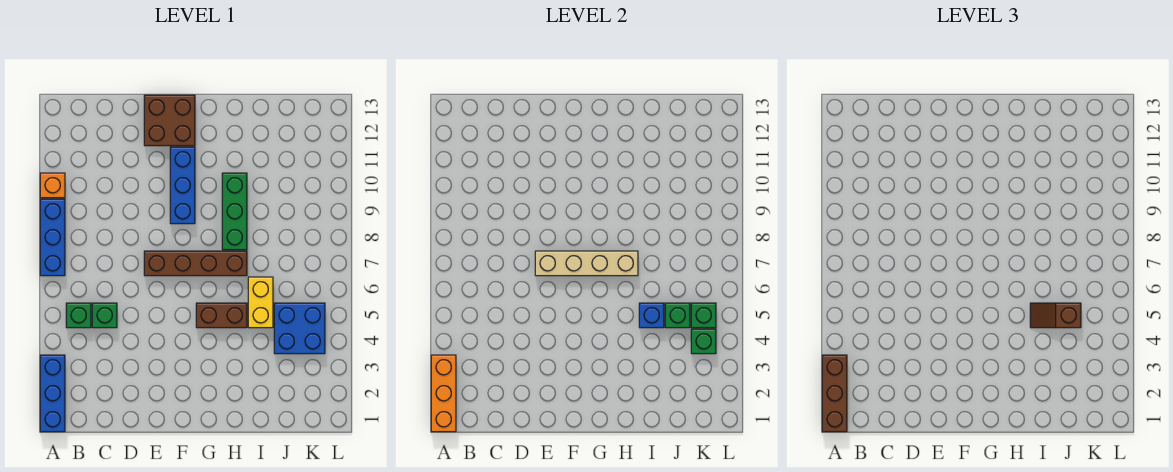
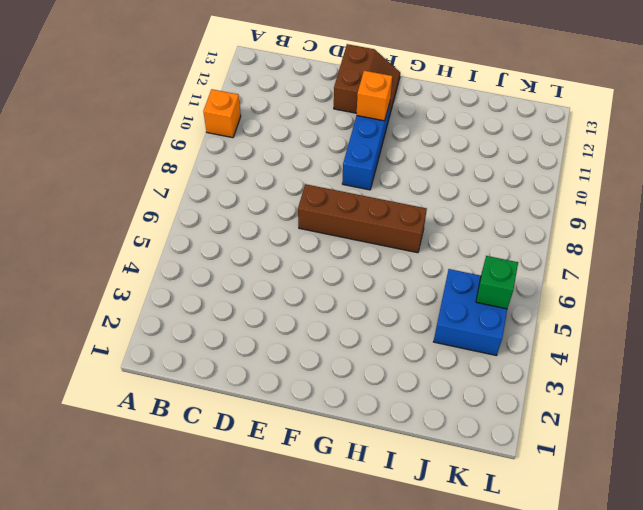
brown 2x2 slope [334,44,400,117] -> brown 2x2 brick [144,95,195,146]
orange 1x1 brick [357,71,392,121] -> none
none -> blue 1x3 brick [40,355,65,432]
none -> blue 1x3 brick [40,199,65,276]
none -> green 1x1 brick [66,303,91,328]

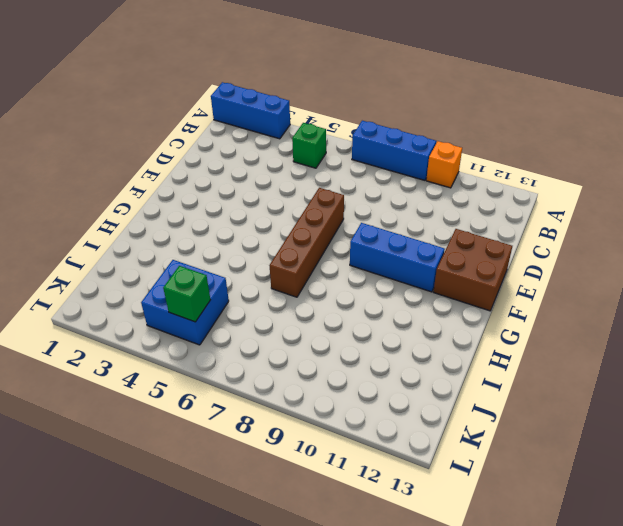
none -> green 1x1 brick [92,303,117,328]
none -> brown 1x2 brick [196,303,247,328]
none -> green 1x3 brick [222,173,247,250]

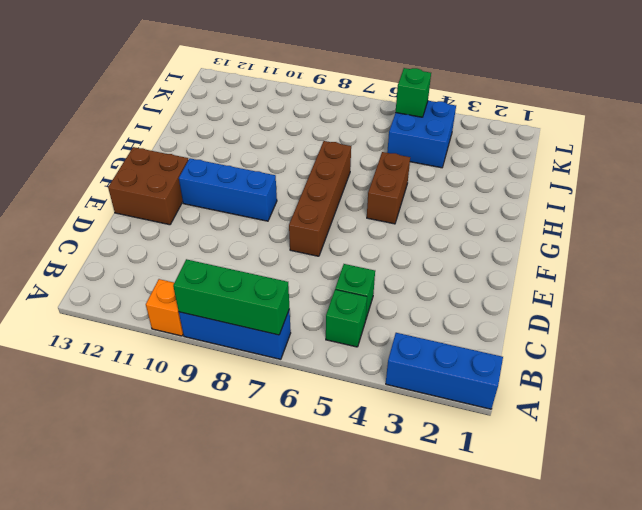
green 1x3 brick [173,259,289,335] -> green 1x3 brick moved to [222,173,247,250]
none -> yellow 1x2 brick [248,277,273,328]
none -> orange 1x3 brick [431,355,456,432]
none -> tan 1x4 brick [535,251,638,276]

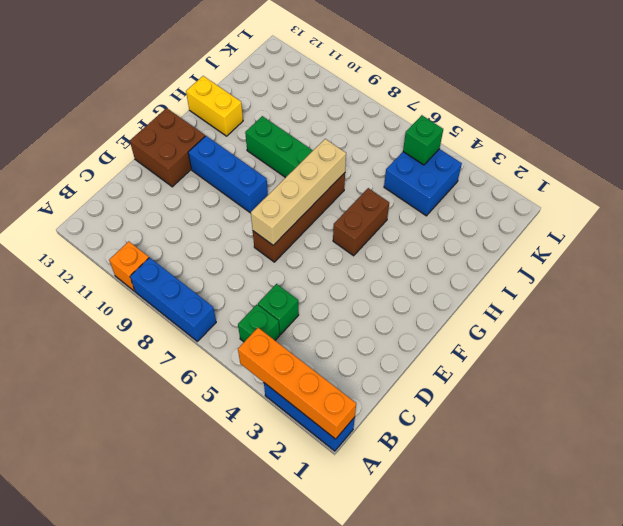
orange 1x4 brick [238,328,356,439] -> orange 1x3 brick [431,355,456,432]
yellow 1x2 brick [186,76,243,136] -> yellow 1x2 brick moved to [248,277,273,328]
none -> blue 1x1 brick [639,303,664,328]
none -> green 1x1 brick [665,303,690,328]
none -> green 1x1 brick [691,329,716,354]

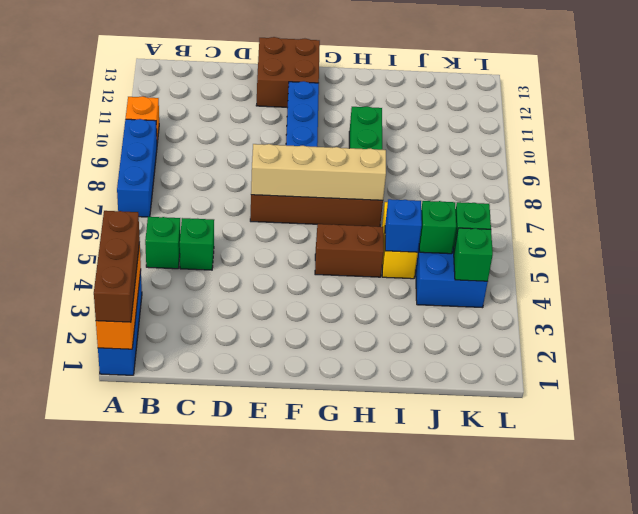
none -> brown 1x2 slope [1030,303,1081,328]

